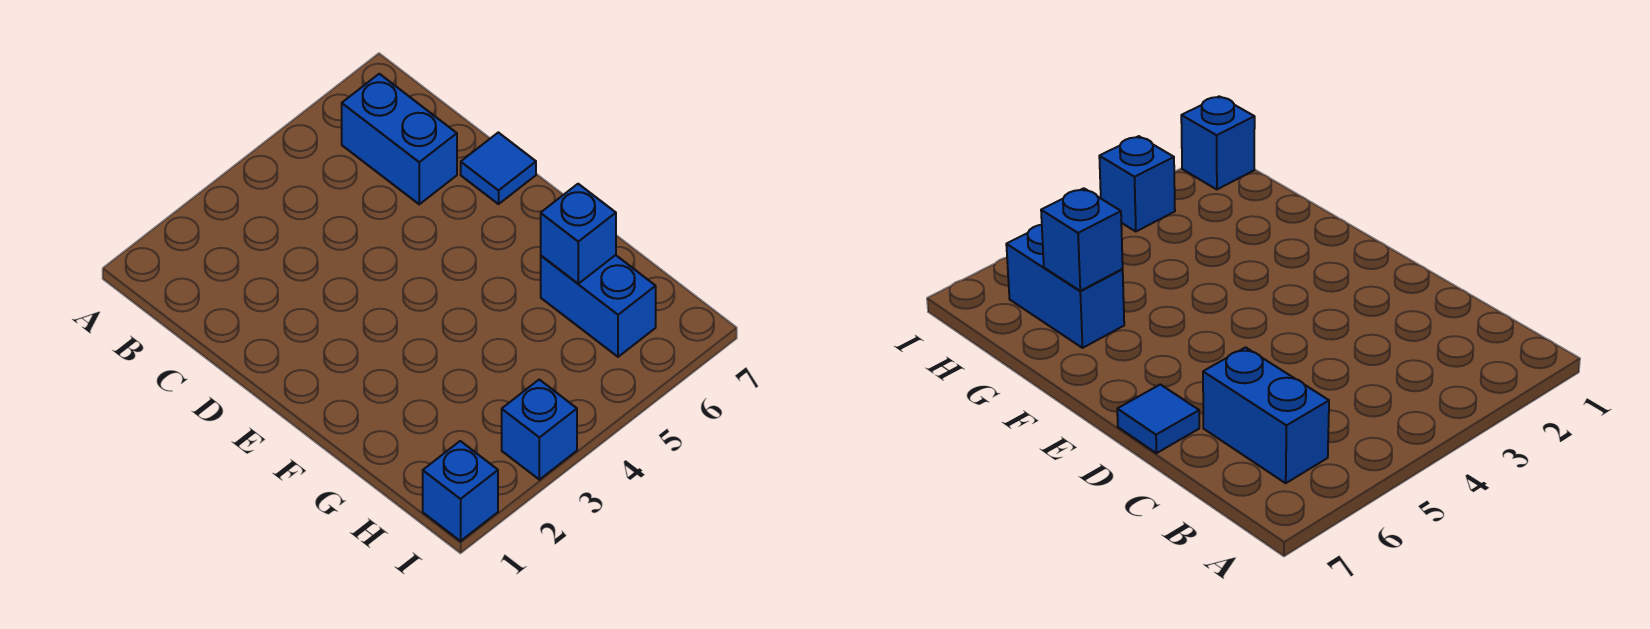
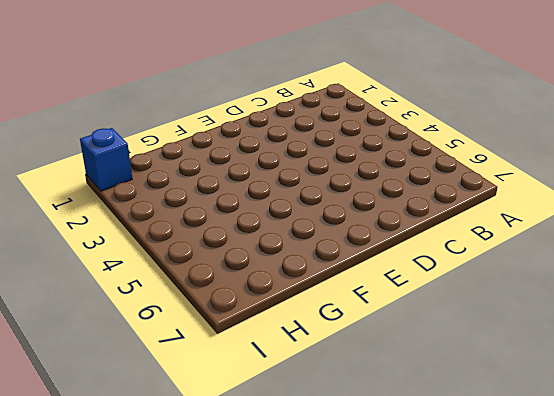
none -> blue 1x2 brick [342,74,457,204]
none -> blue 1x1 tile [461,132,536,204]

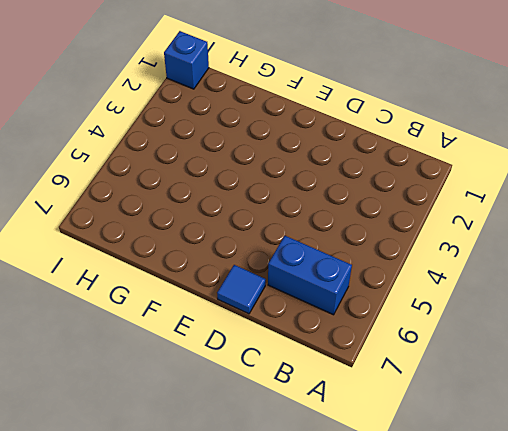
none -> blue 1x2 brick [541,255,656,357]
none -> blue 1x1 brick [502,380,577,480]

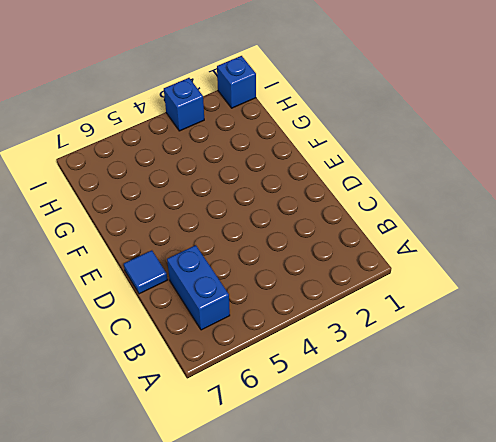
none -> blue 1x2 brick [541,255,656,357]
none -> blue 1x1 brick [541,184,616,284]

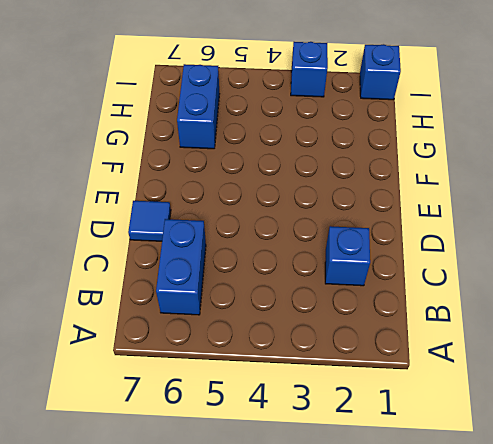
blue 1x1 brick [325,226,370,286] -> blue 1x1 brick moved to [541,184,616,284]

